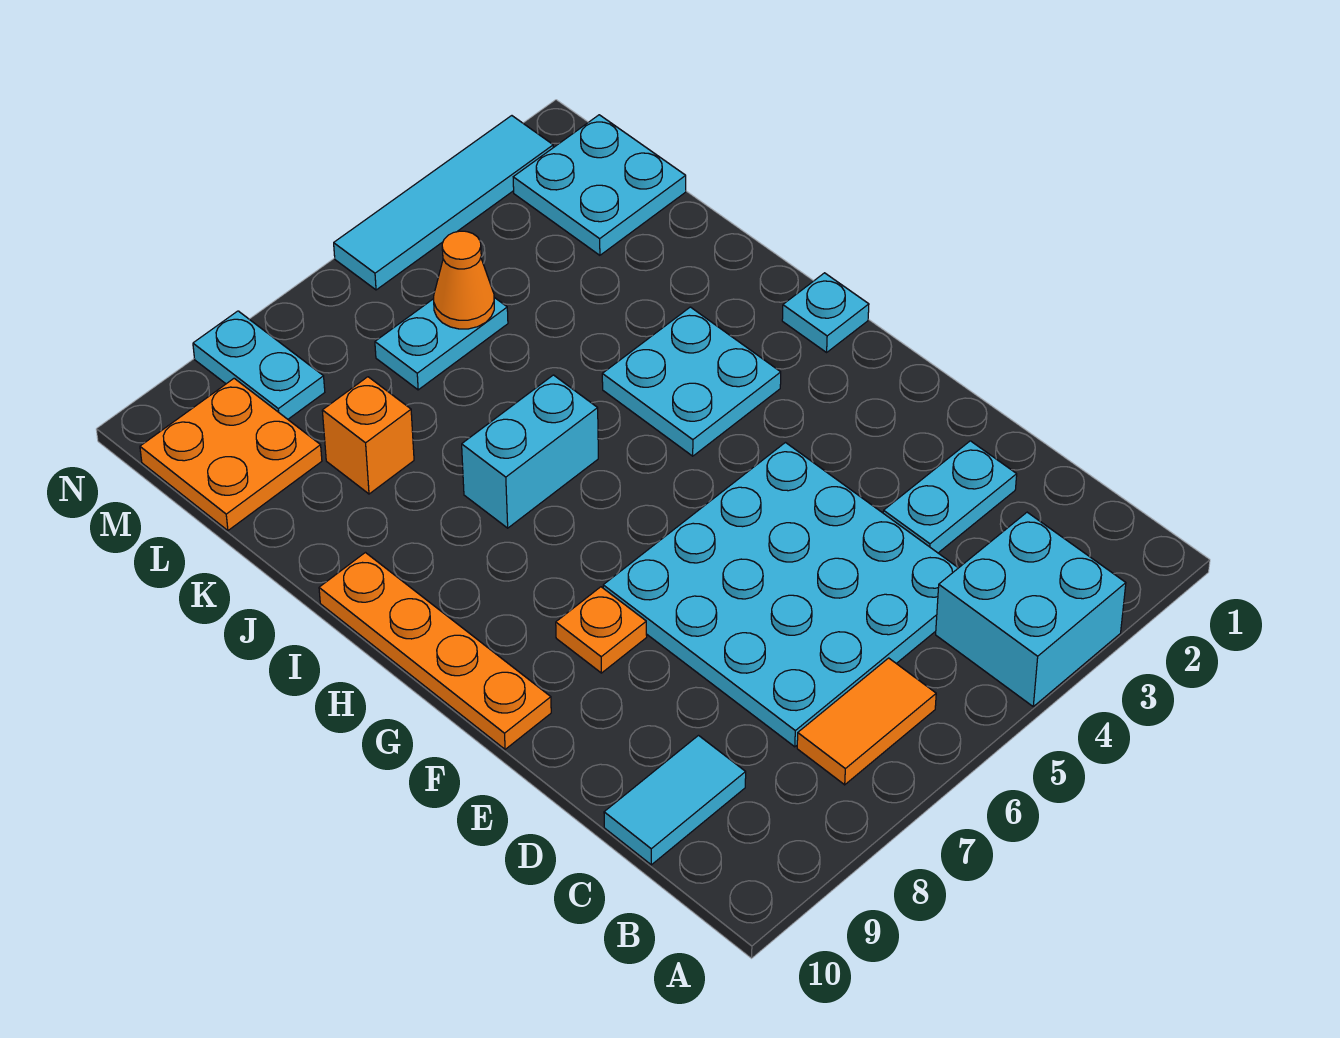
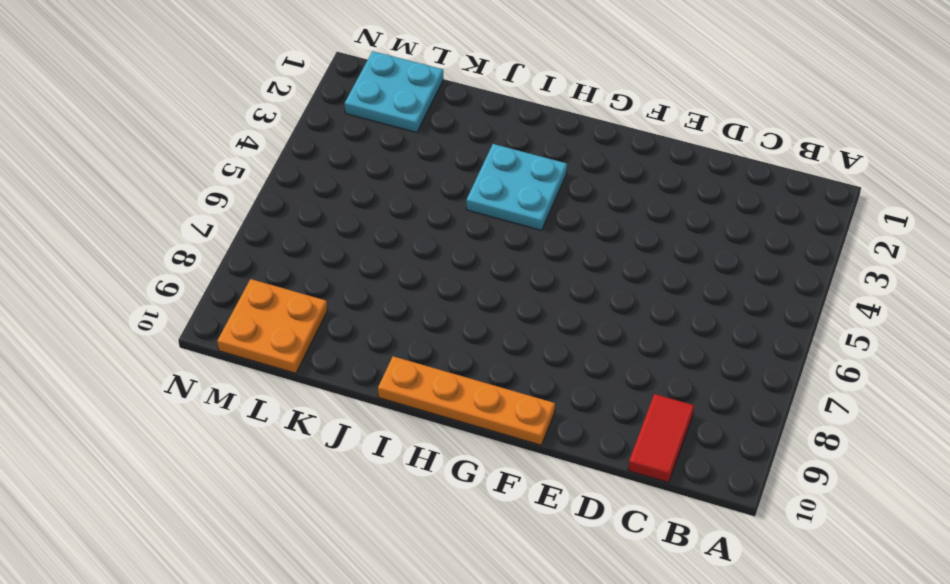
red 1x2 tile [628,394,694,483] -> cyan 1x2 tile [604,736,746,865]
none -> cyan 2x2 brick [936,512,1126,707]
none -> orange 1x2 tile [797,658,936,785]
none -> cyan 4x4 plate [603,443,958,747]

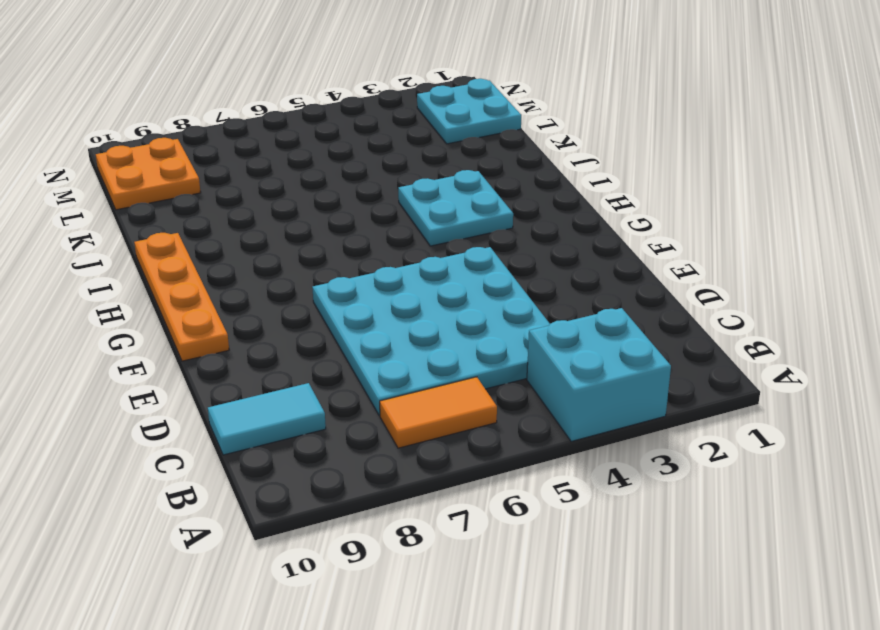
none -> cyan 1x2 plate [883,441,1017,553]
none -> orange 1x1 plate [556,587,647,673]
none -> cyan 1x1 plate [782,273,869,352]

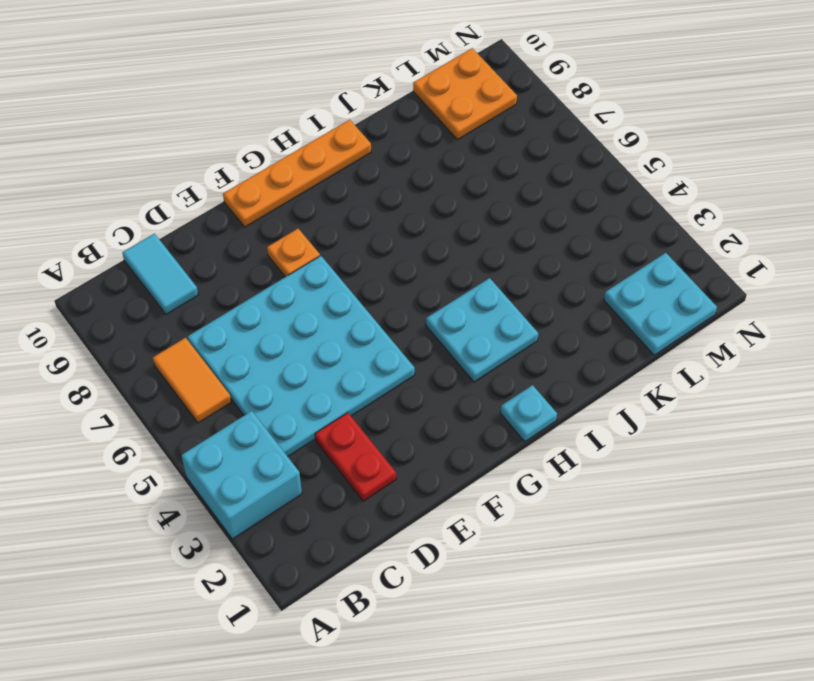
red 1x2 plate [315,413,396,501] -> cyan 1x2 plate [883,441,1017,553]
none -> cyan 1x2 brick [462,375,598,528]
none -> orange 1x1 brick [322,377,414,494]
none -> cyan 1x2 plate [375,298,508,390]

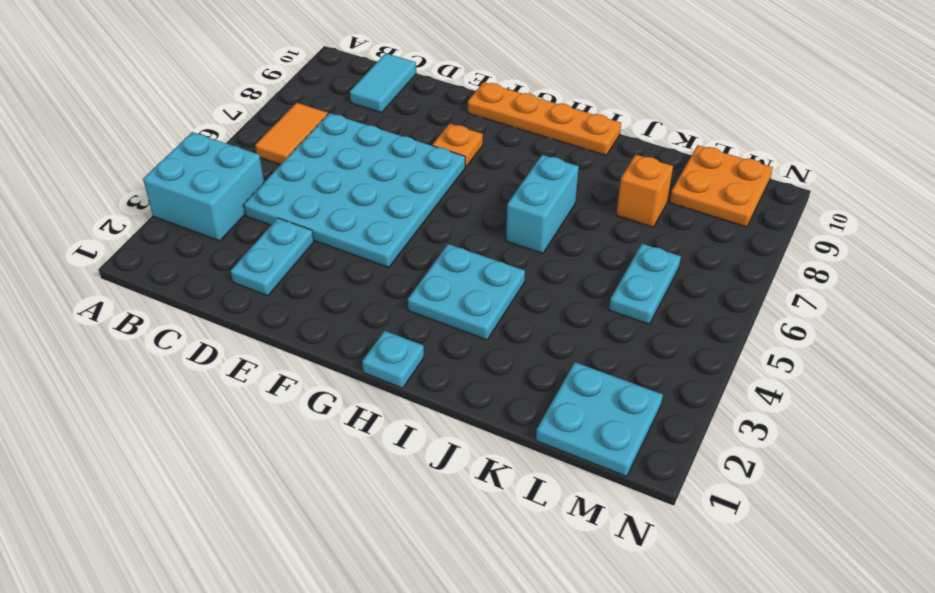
none -> cyan 1x2 plate [193,311,325,419]
none -> cyan 1x4 tile [334,116,553,290]
none -> orange 1x1 cone [434,231,494,329]

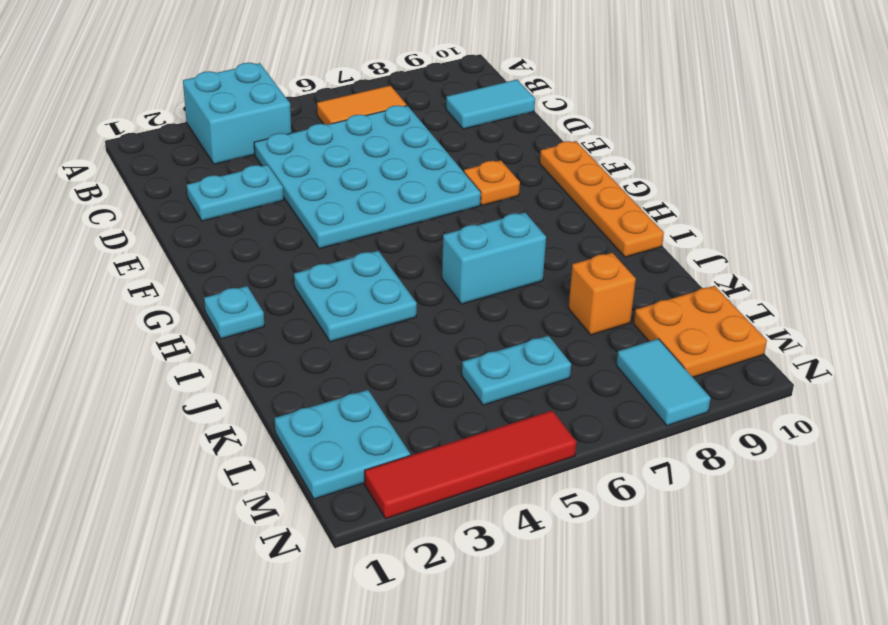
cyan 1x2 tile [616,339,711,426] -> cyan 1x2 plate [193,311,325,419]
red 1x4 tile [365,411,576,519] -> cyan 1x4 tile [334,116,553,290]
none -> orange 1x1 cone [434,231,494,329]

